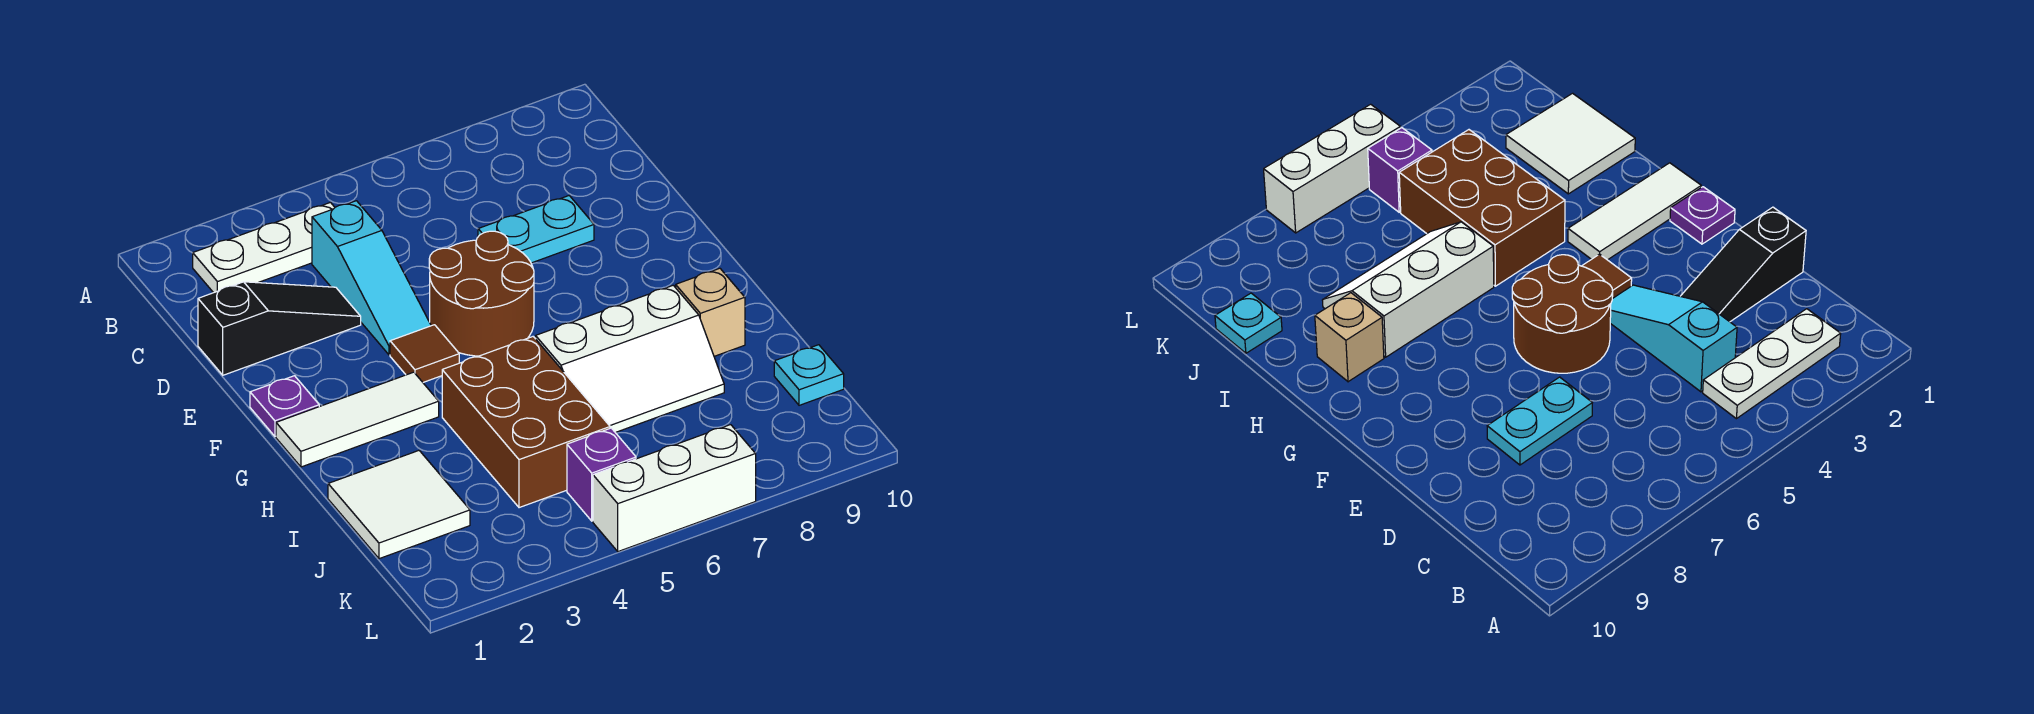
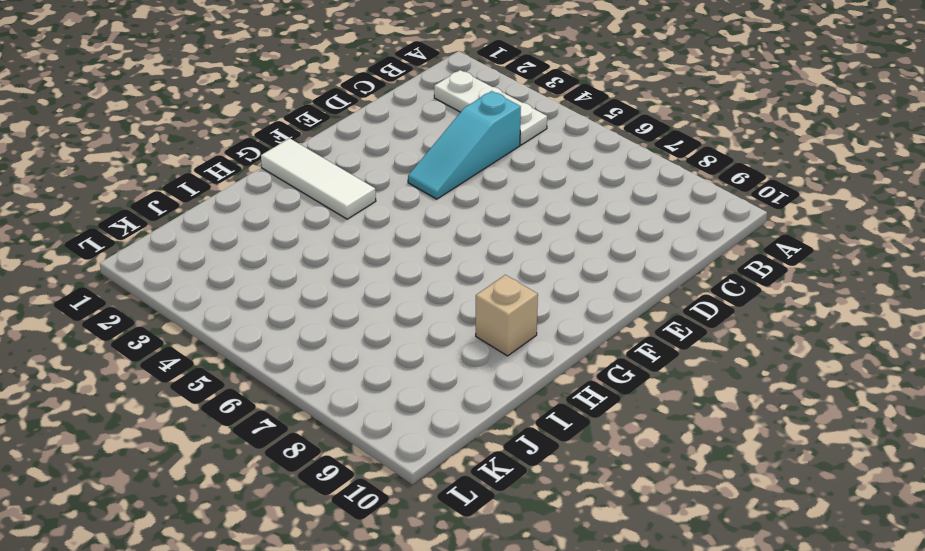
none -> black 1x3 slope [198,282,361,375]
none -> cyan 1x2 plate [478,196,594,263]
none -> brown 2x2 round brick [429,231,534,356]

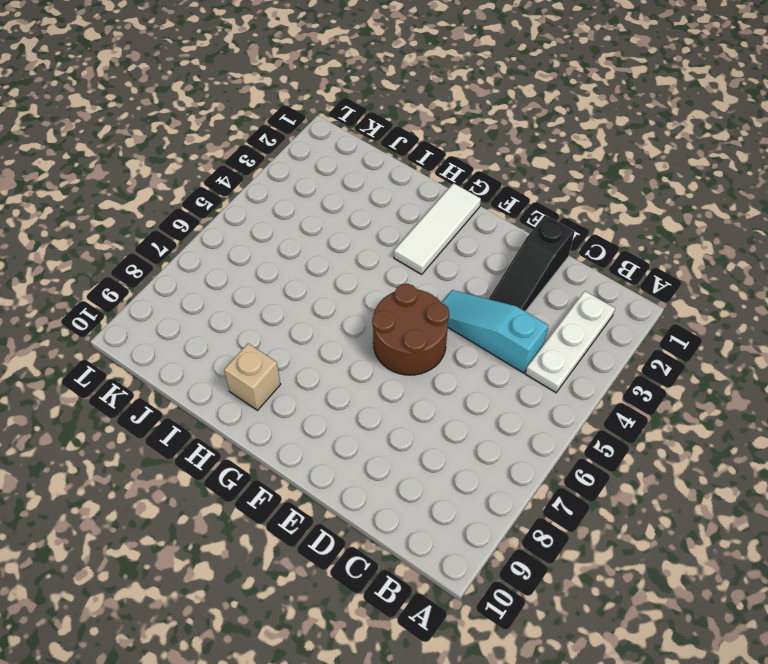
none -> cyan 1x2 plate [478,196,594,263]
none -> purple 1x1 plate [250,376,319,436]
none -> brown 1x1 tile [390,325,459,382]

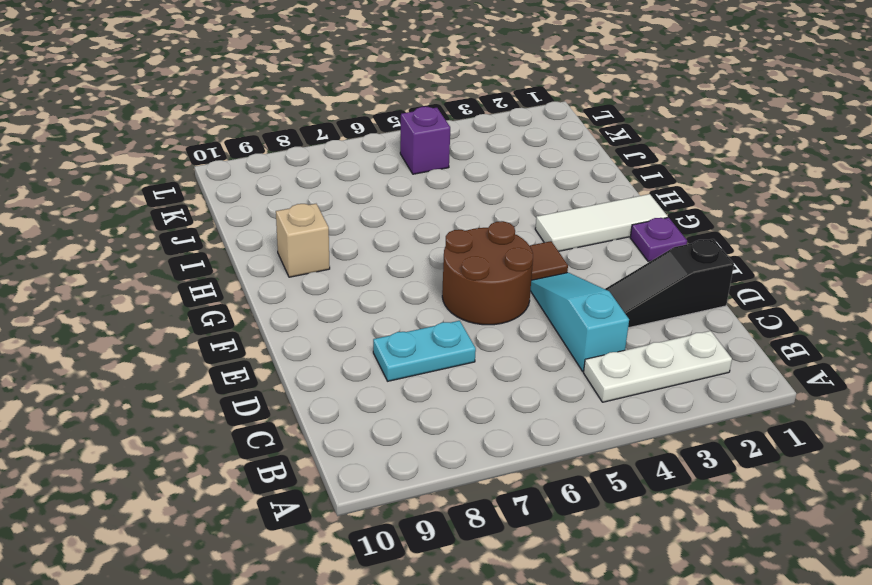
none -> brown 2x3 brick [442,337,610,508]
none -> white 2x3 slope [536,285,724,433]
none -> white 2x2 tile [328,451,470,559]

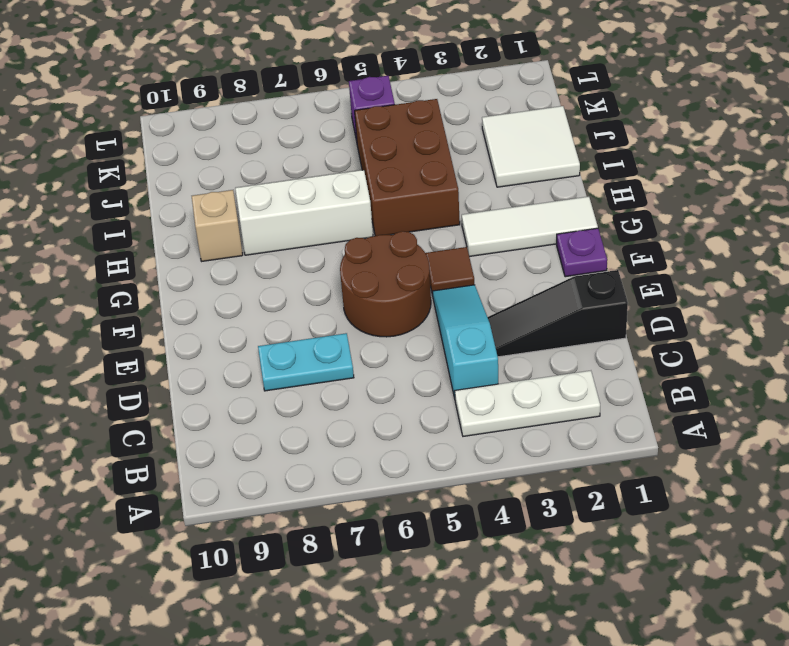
none -> cyan 1x1 plate [774,345,844,405]
none -> white 1x3 brick [593,425,756,552]

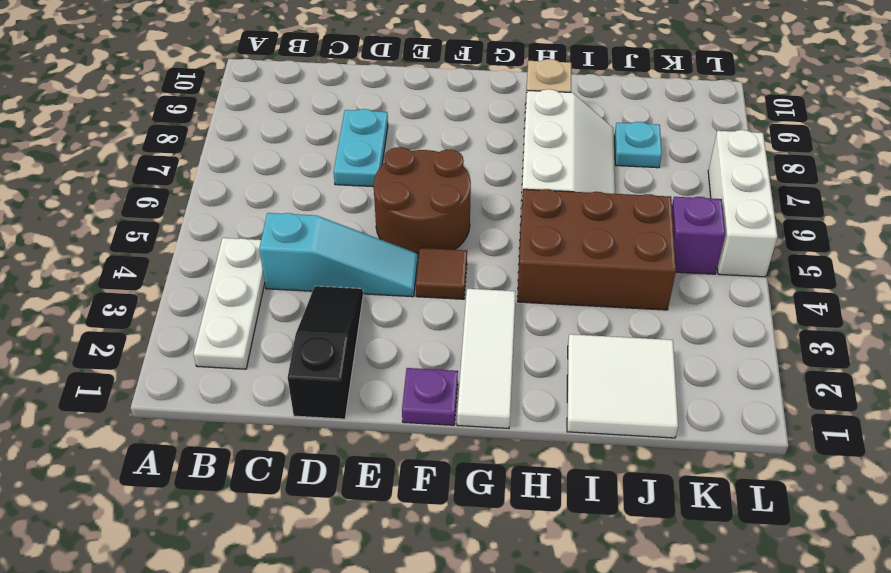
cyan 1x1 plate [615,122,662,168] -> cyan 1x1 plate moved to [774,345,844,405]

